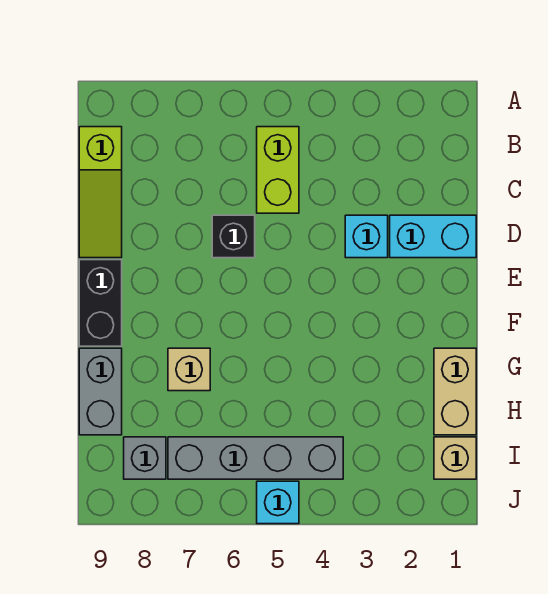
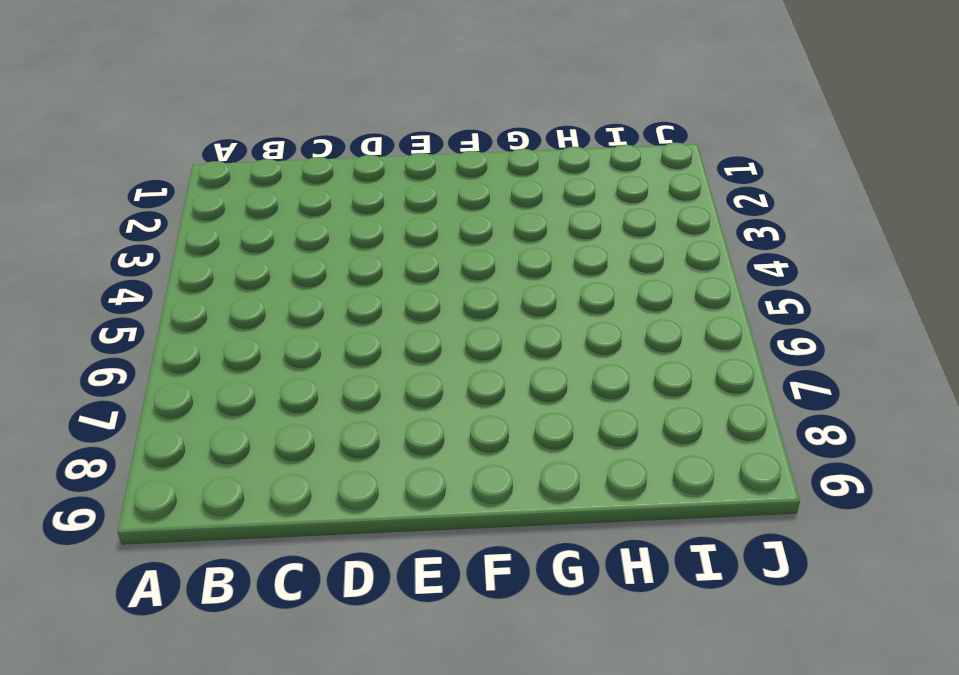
none -> lime 1x2 brick [257,127,299,213]
none -> lime 1x3 slope [79,127,122,258]
none -> cyan 1x2 brick [390,215,476,258]

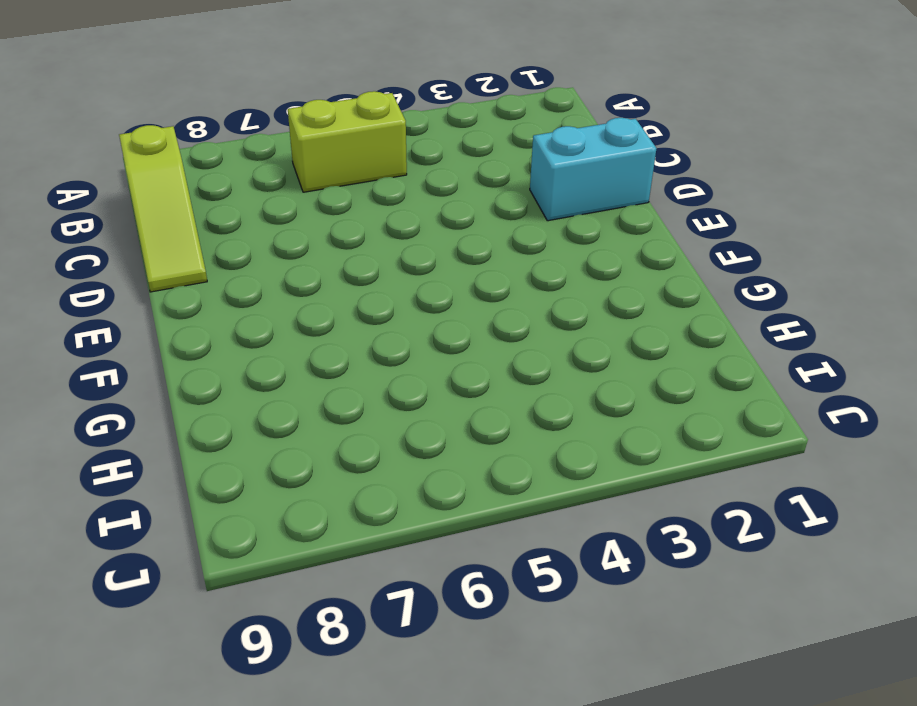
lime 1x2 brick [288,91,407,192] -> lime 1x2 brick turned to [257,127,299,213]
none -> cyan 1x1 brick [345,215,388,258]
none -> black 1x1 brick [212,215,255,258]
none -> black 1x2 brick [79,260,122,346]

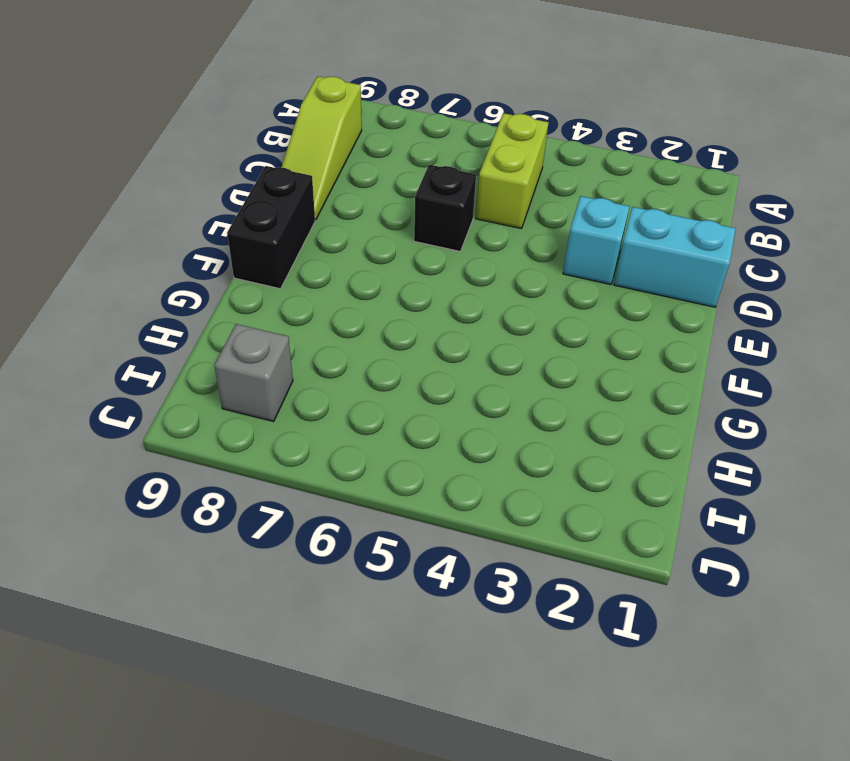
none -> tan 1x2 brick [434,348,476,435]
none -> tan 1x1 brick [168,348,210,391]
none -> grey 1x2 brick [79,348,122,435]

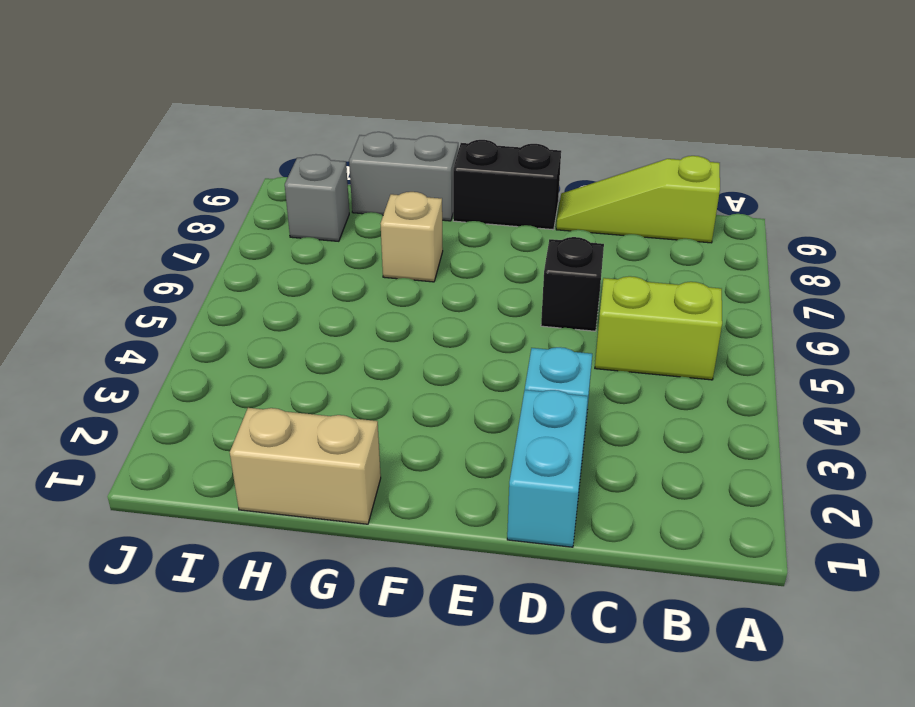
none -> tan 1x1 brick [434,437,476,479]
none -> grey 1x4 brick [168,437,343,479]
none -> cyan 1x1 brick [257,481,299,524]

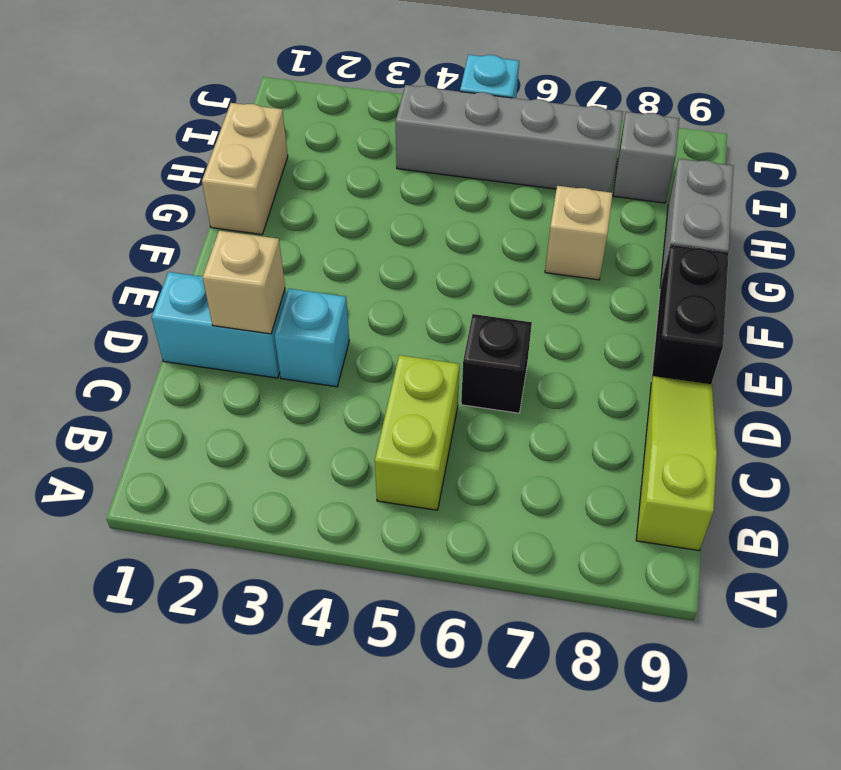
tan 1x1 brick [203,231,285,334] -> tan 1x1 brick moved to [434,437,476,479]

